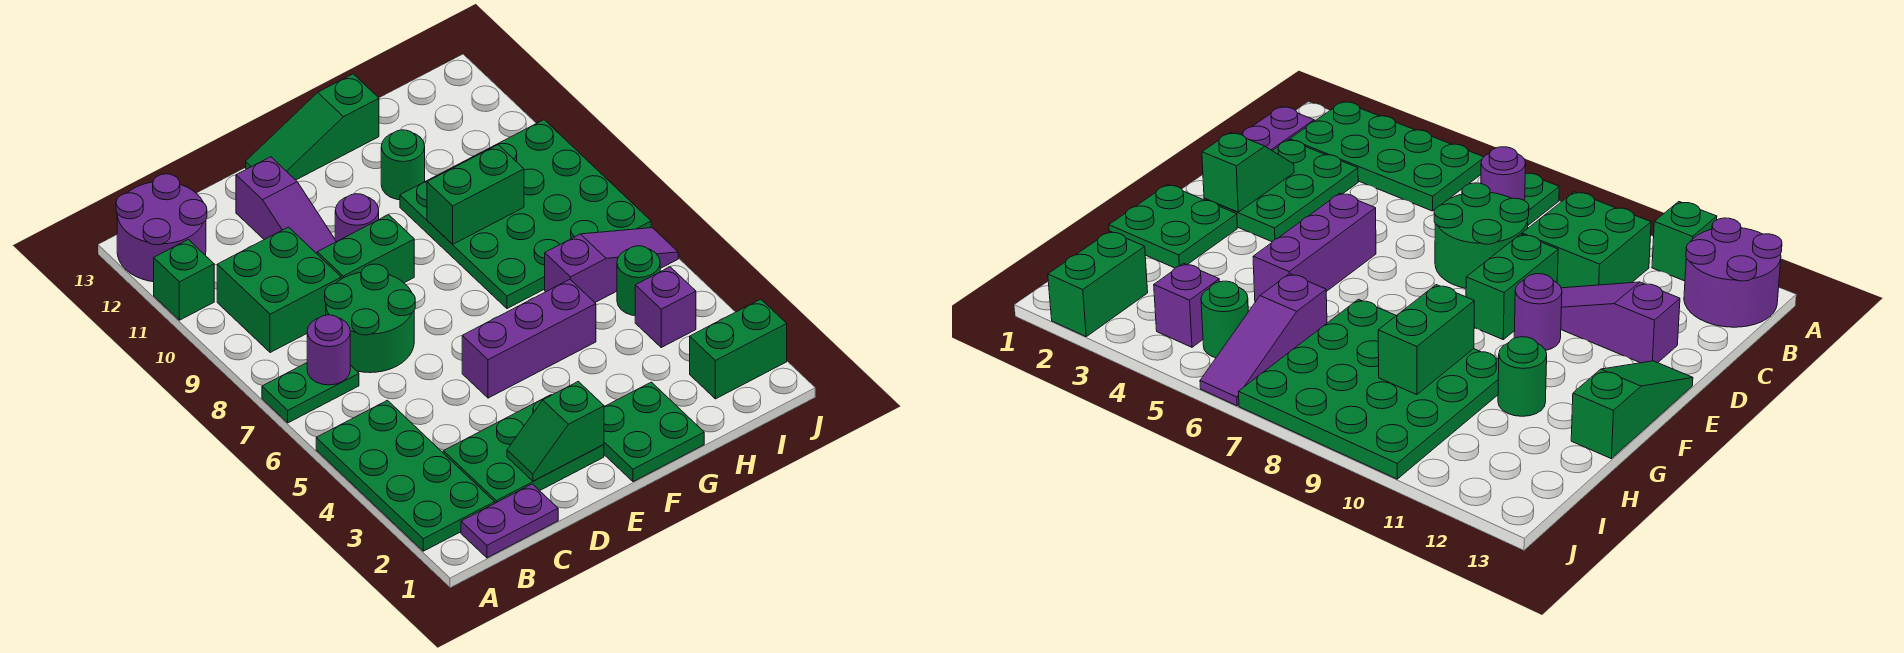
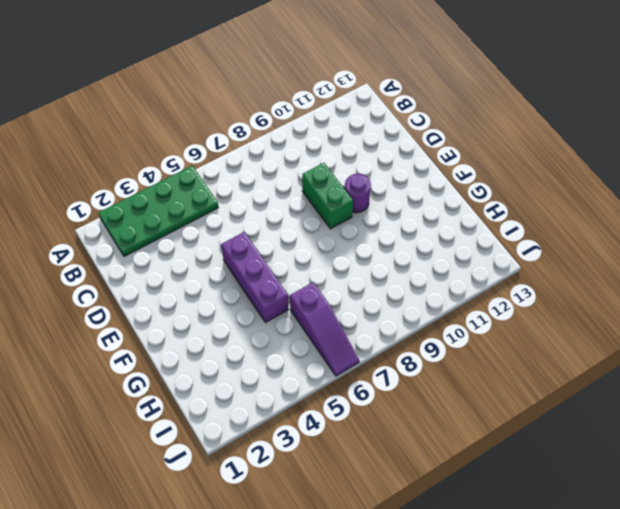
none -> green 1x2 plate [262,363,359,423]
none -> green 1x1 brick [154,240,214,320]
none -> purple 2x2 round brick [116,174,207,282]

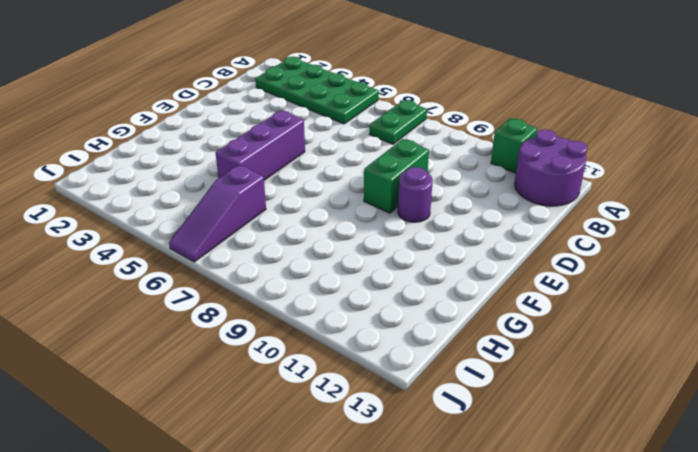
none -> purple 1x2 plate [461,484,558,558]
none -> green 2x2 brick [217,227,341,353]
none -> green 2x3 plate [443,395,604,503]

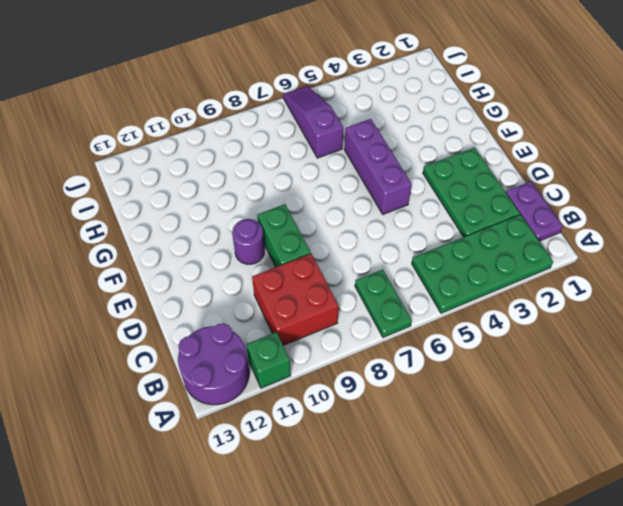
red 2x2 brick [252,254,339,345] -> green 2x2 brick [217,227,341,353]
none -> green 2x2 round brick [325,264,415,373]
none -> purple 1x3 slope [236,157,336,253]
none -> green 1x3 slope [246,74,379,180]

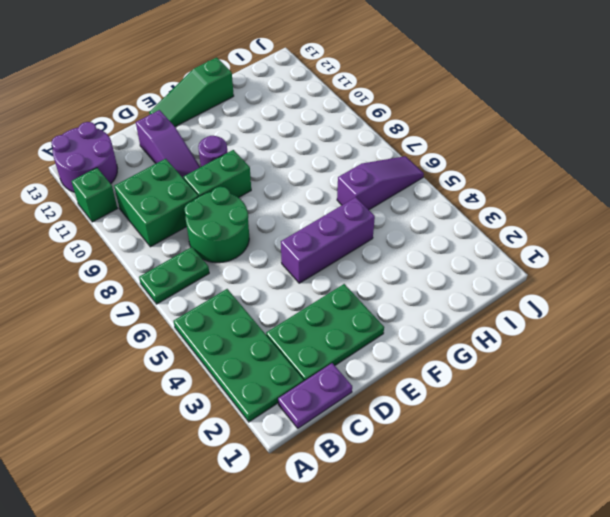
none -> green 2x2 plate [604,382,704,482]
none -> green 4x4 plate [400,120,651,309]
none -> green 1x1 round brick [381,130,425,200]

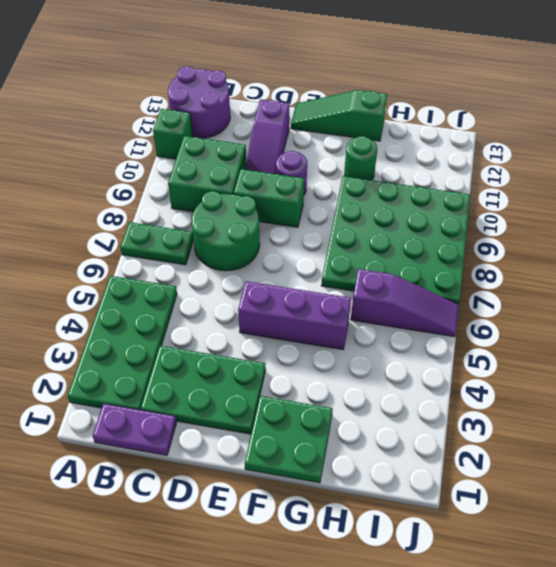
none -> green 1x2 brick [690,299,787,399]
none -> purple 1x1 brick [635,267,696,347]
none -> green 1x1 round brick [617,246,660,316]

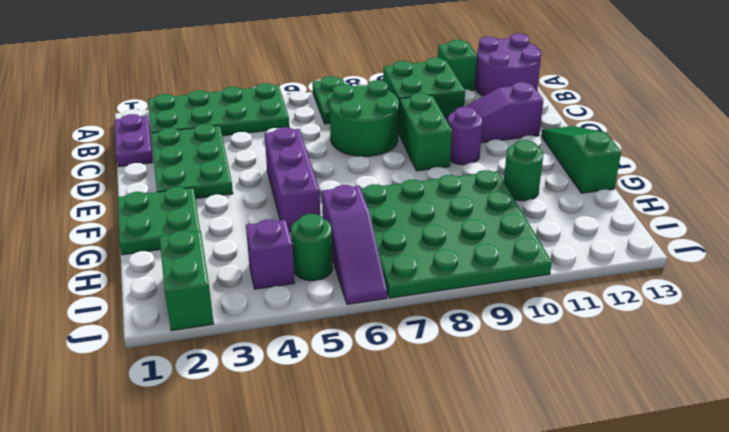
none -> purple 1x1 round brick [307,315,350,385]
none -> green 1x2 slope [507,381,604,481]
none -> green 1x2 brick [427,145,524,244]

